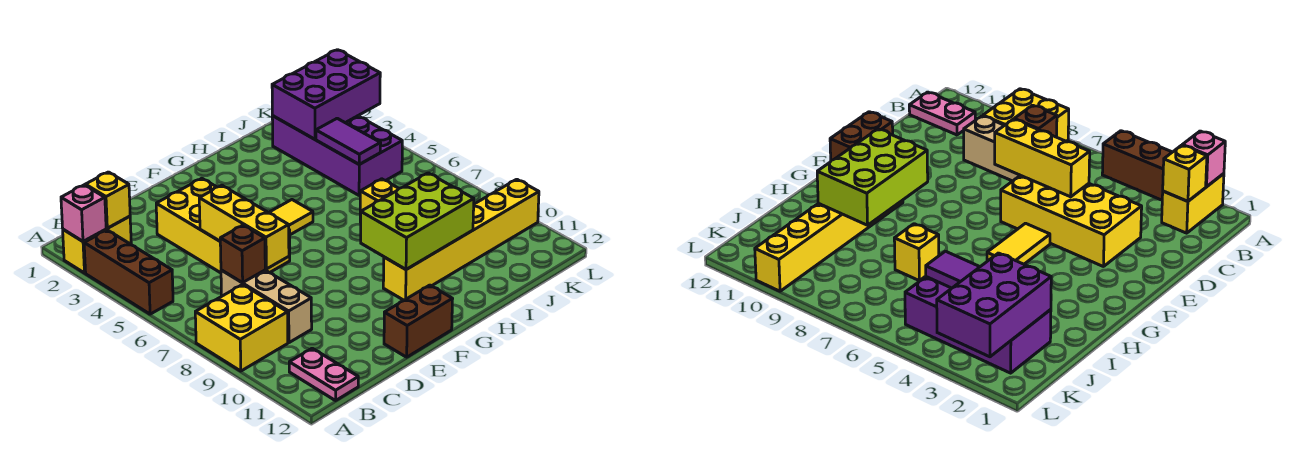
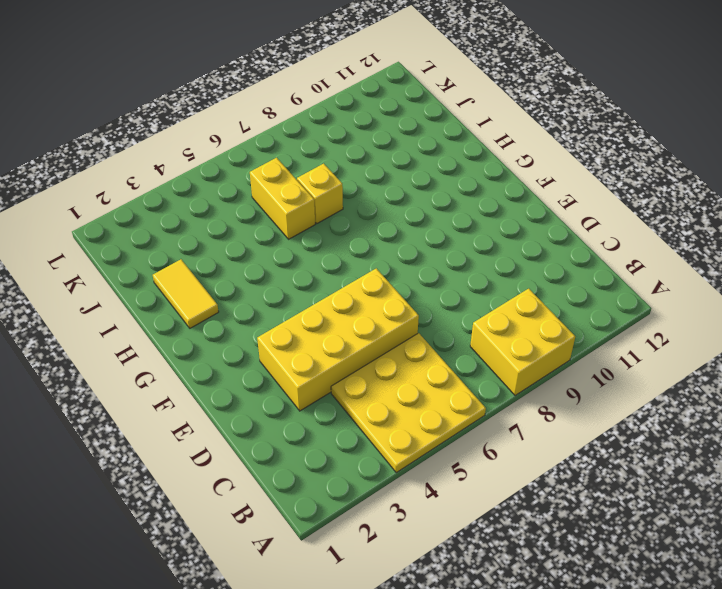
yellow 3x3 plate [331,333,486,472] -> brown 1x3 brick [84,230,173,314]
yellow 1x2 tile [153,259,219,328] -> yellow 1x2 tile moved to [269,200,313,235]
yellow 1x2 brick [250,158,315,239] -> yellow 1x2 brick moved to [63,216,131,273]
none -> pink 1x2 plate [289,348,358,401]
none -> tan 1x3 brick [221,270,312,343]
none -> brown 1x2 brick [384,285,452,357]

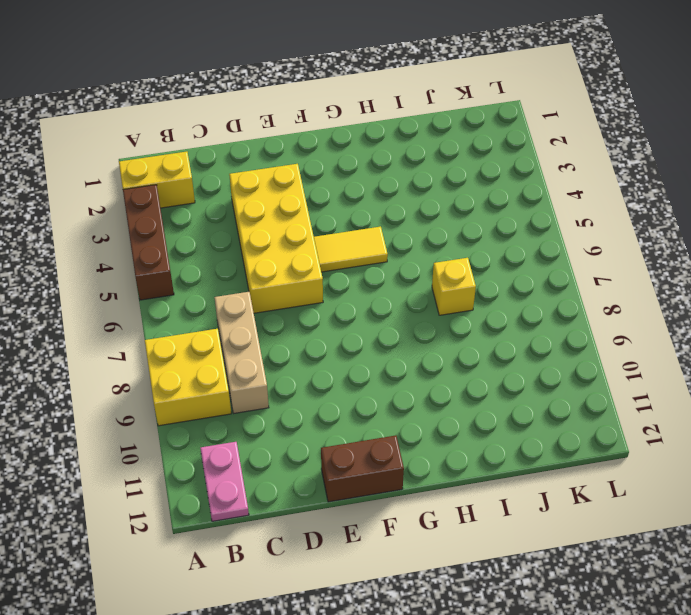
none -> yellow 1x6 brick [383,179,539,300]
none -> purple 2x4 brick [272,116,402,195]
none -> pink 1x1 brick [61,185,106,241]

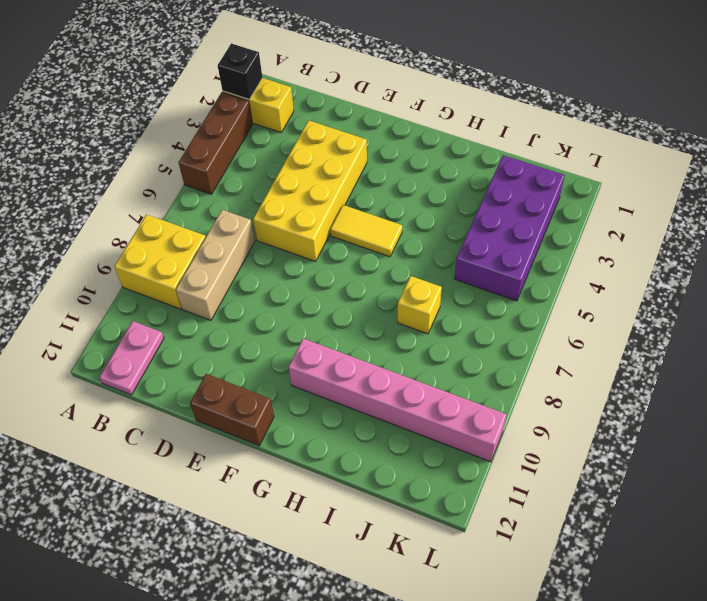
black 1x1 brick [218,43,262,99] -> pink 1x1 brick [61,185,106,241]
pink 1x6 brick [289,339,507,462] -> yellow 1x6 brick [383,179,539,300]
none -> yellow 1x1 brick [85,172,130,228]
none -> brown 1x1 brick [220,225,265,283]
none -> yellow 1x3 brick [199,185,289,269]

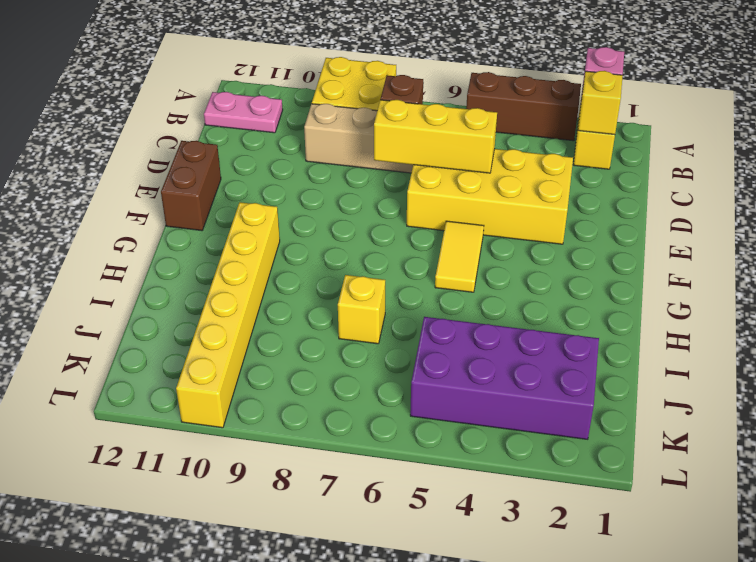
none -> lime 2x3 brick [361,173,474,269]
none -> purple 2x3 brick [272,50,380,139]
none -> purple 1x2 tile [316,118,381,164]

